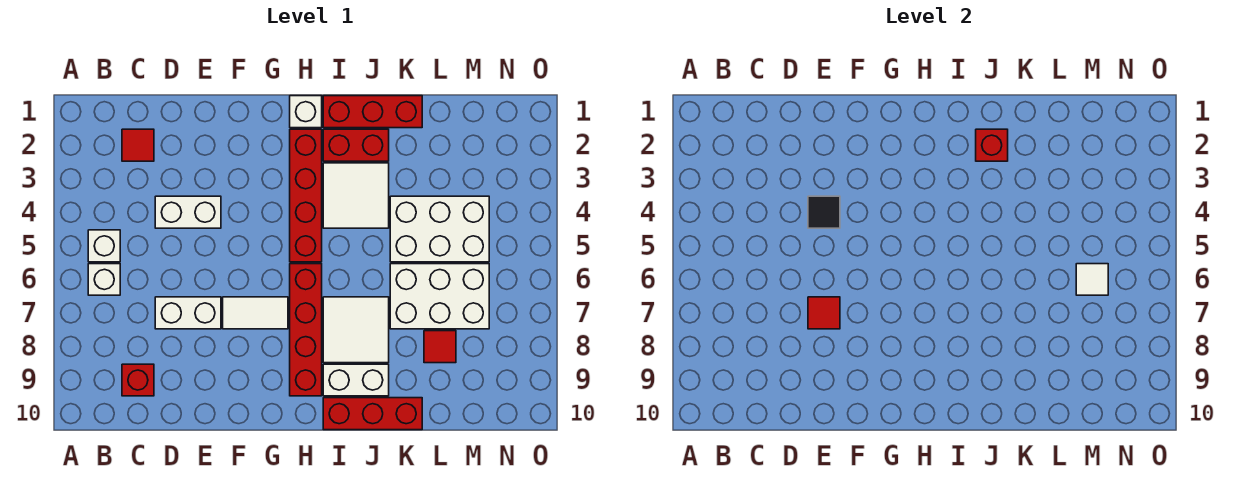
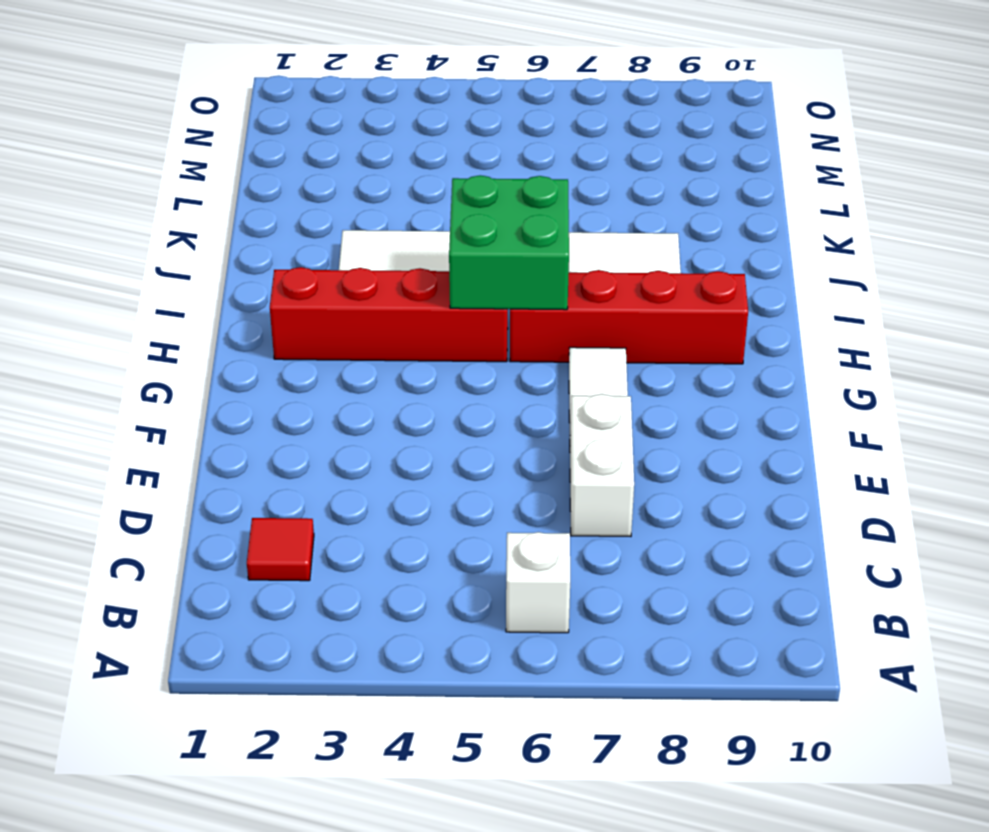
green 2x2 brick [449,175,569,310] -> none
none -> white 1x1 brick [88,230,120,262]
none -> red 1x1 brick [122,364,154,396]
none -> white 1x2 brick [155,196,221,228]

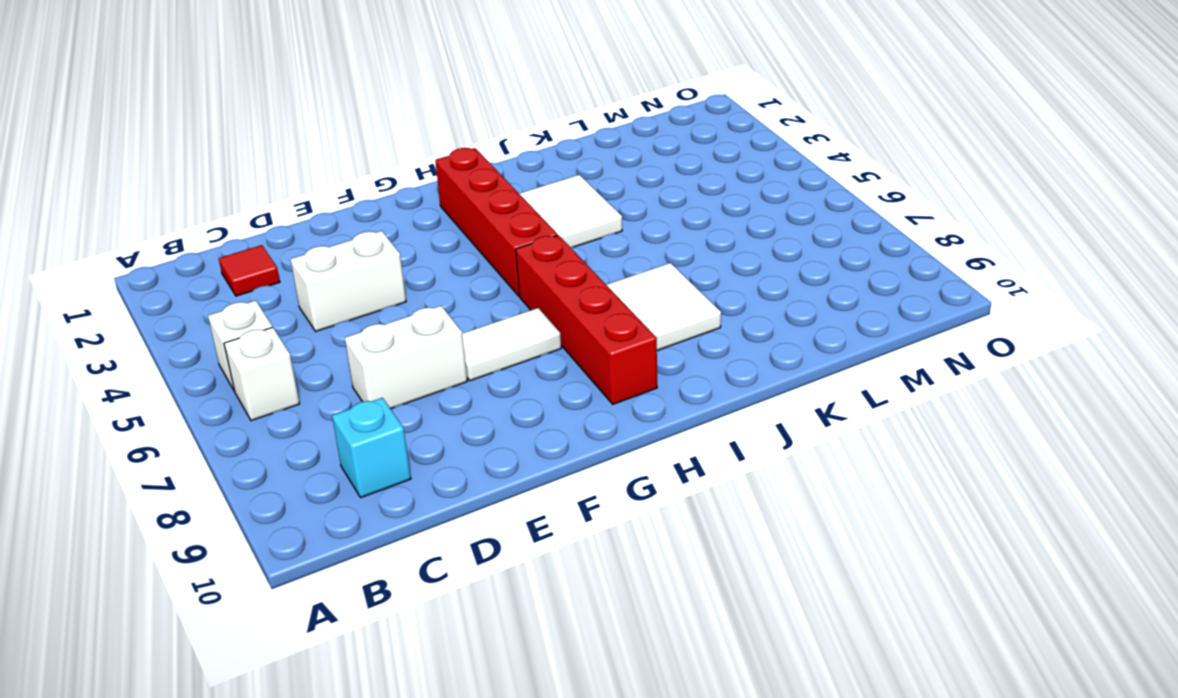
cyan 1x1 brick [332,398,411,498] -> red 1x1 brick [122,364,154,396]
none -> white 1x1 brick [290,96,322,128]
none -> red 1x3 brick [323,96,422,128]
none -> red 1x2 brick [323,129,389,161]

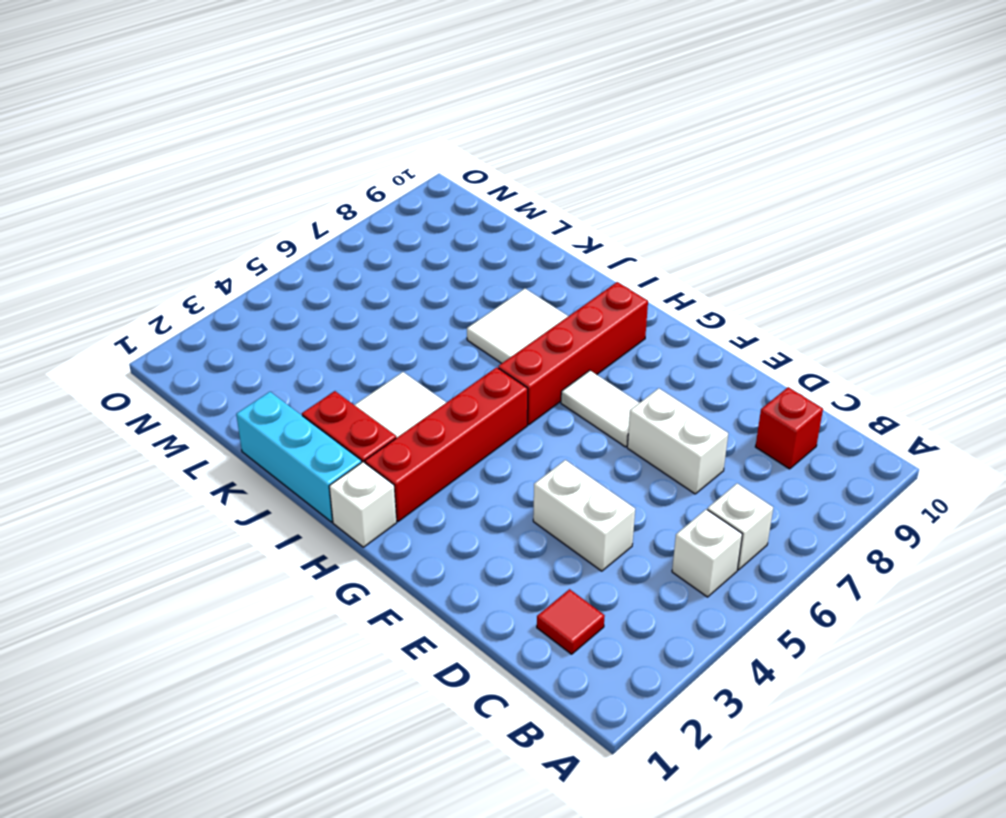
cyan 1x3 brick [236,392,362,522] -> red 1x3 brick [323,96,422,128]
none -> white 1x2 brick [323,364,389,396]
none -> red 1x3 brick [323,398,422,430]
none -> white 2x3 brick [390,196,489,262]

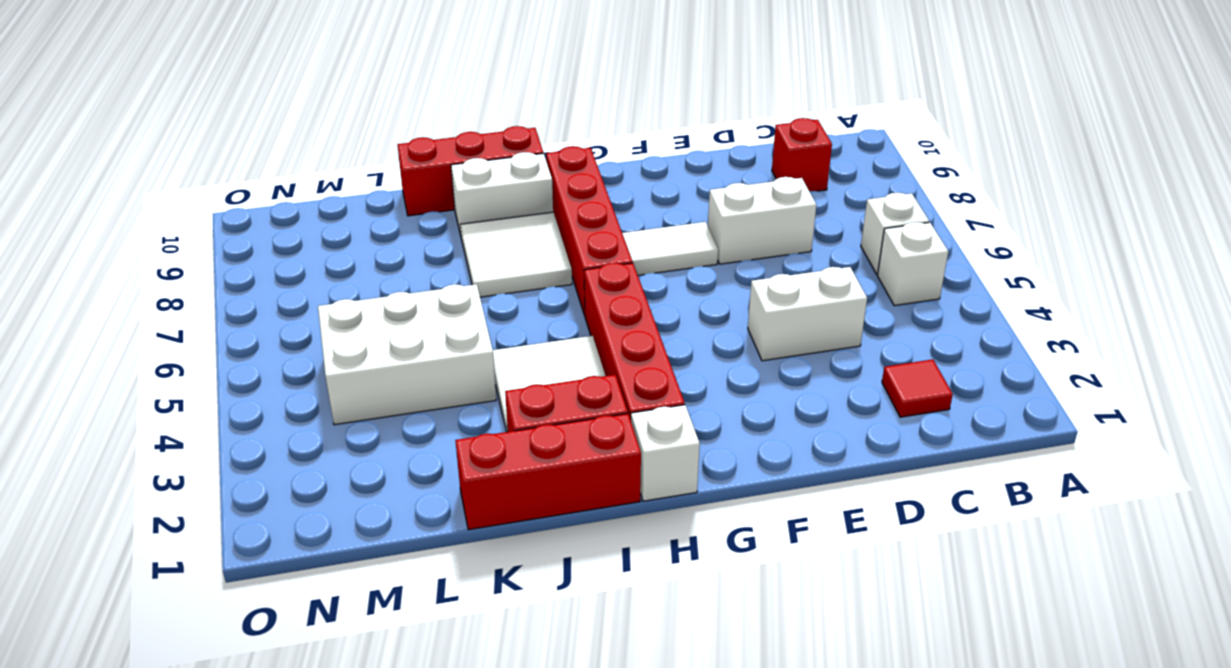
none -> white 2x3 brick [390,264,489,329]
none -> red 1x1 tile [424,331,456,363]
none -> black 1x1 tile [808,196,840,228]

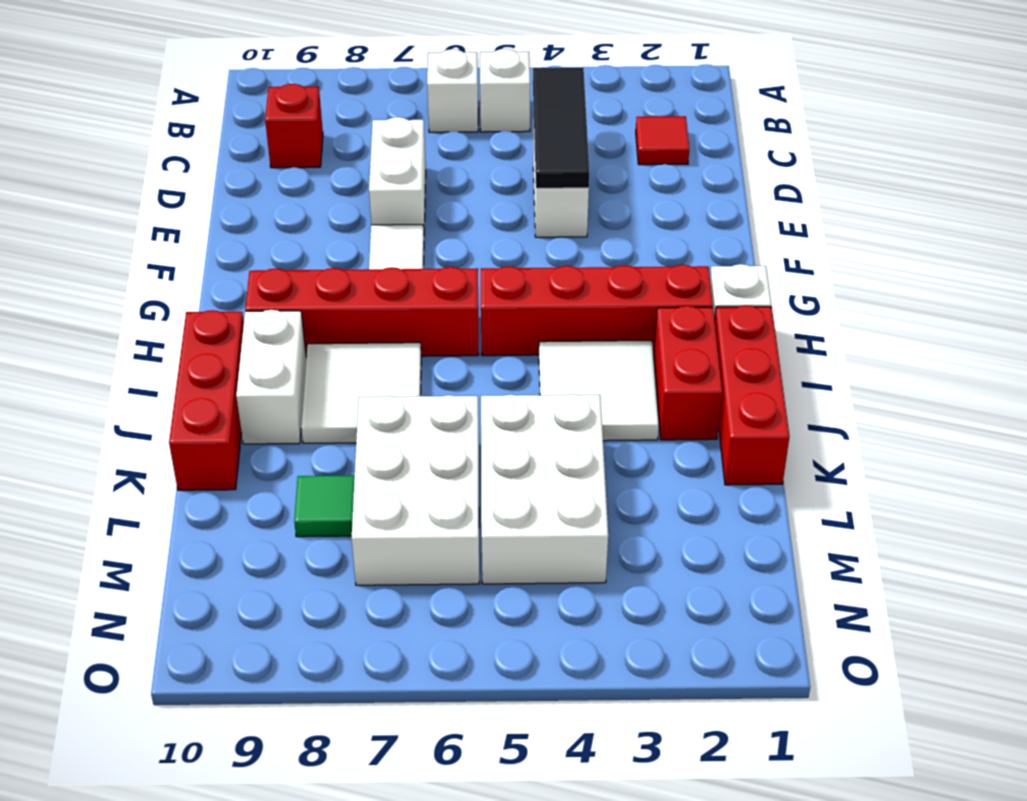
black 1x3 tile [533,68,589,188] -> black 1x1 tile [808,196,840,228]
green 1x1 tile [294,475,355,537] -> red 1x1 tile [424,331,456,363]
none -> red 1x1 tile [808,297,840,329]
none -> red 1x1 brick [976,129,1008,161]
none -> white 1x1 tile [1076,264,1108,295]

